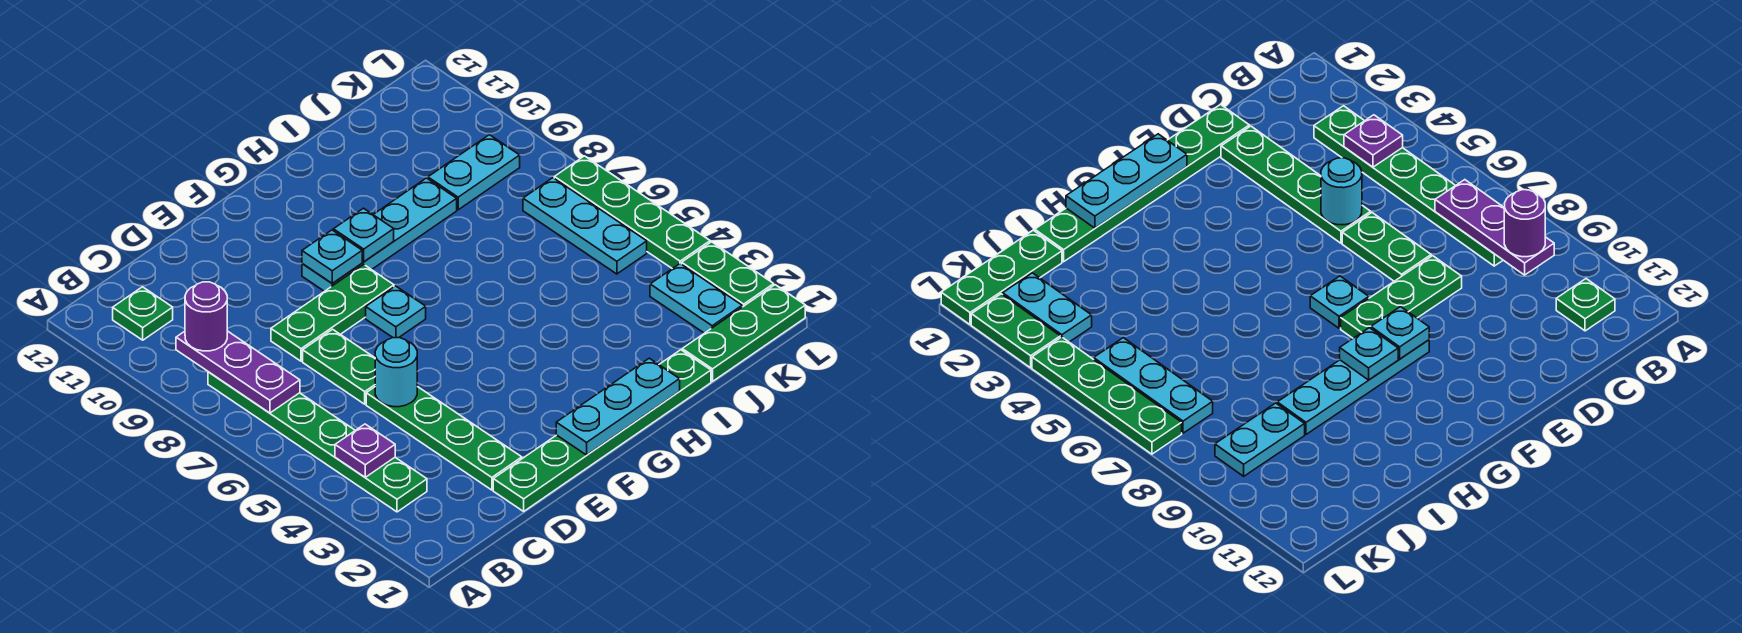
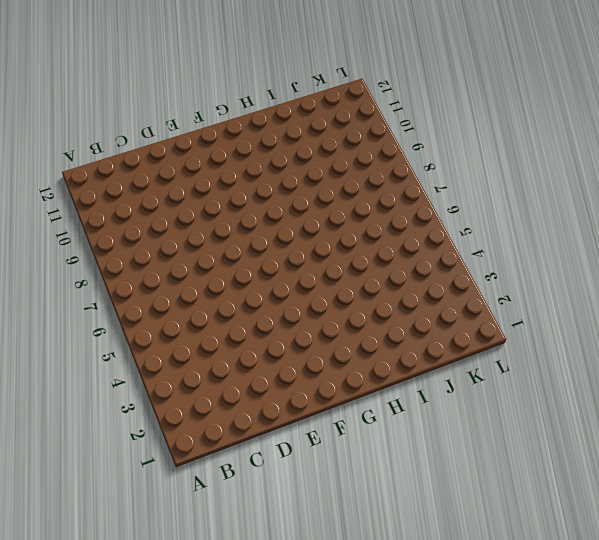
none -> green 1x6 plate [208,372,427,512]
none -> green 1x1 plate [113,287,173,340]
none -> green 1x6 plate [493,350,711,511]

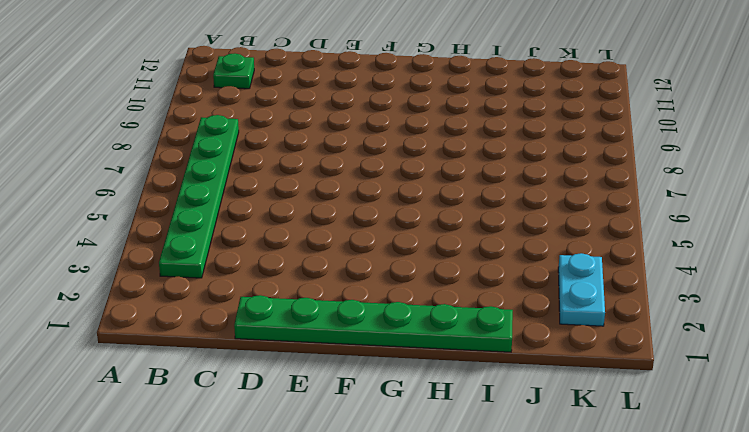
none -> green 1x4 plate [366,387,522,490]
none -> green 1x2 plate [303,329,375,404]
none -> green 1x3 plate [271,265,394,361]

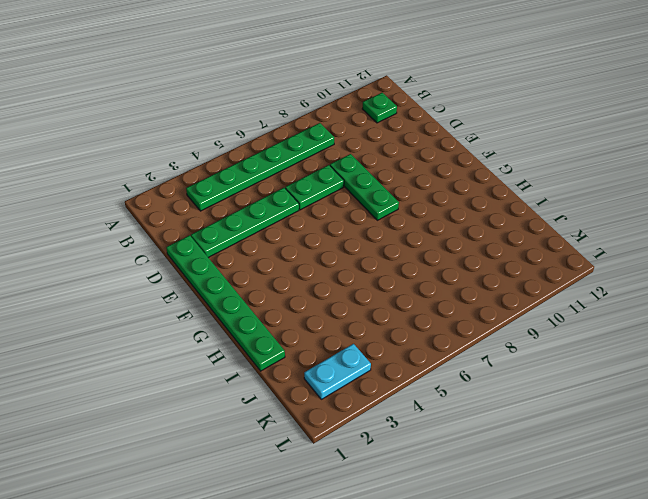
none -> cyan 1x1 plate [366,286,426,338]
none -> cyan 1x4 plate [302,178,457,291]
none -> green 1x3 plate [682,285,805,381]

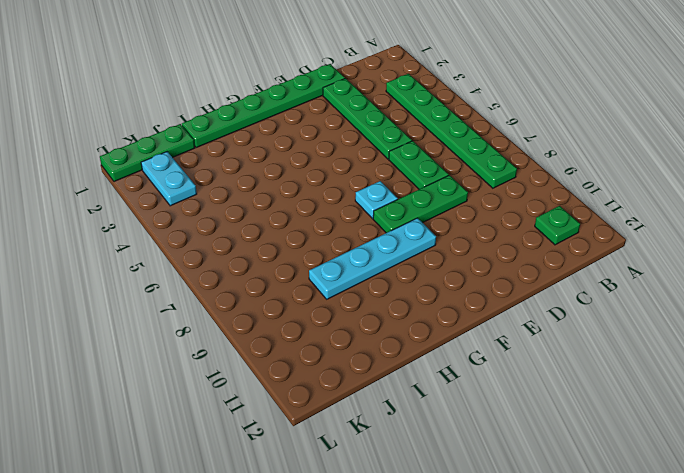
none -> cyan 1x2 plate [428,135,520,210]
none -> cyan 1x3 plate [523,178,647,274]
none -> green 1x2 plate [682,242,774,307]

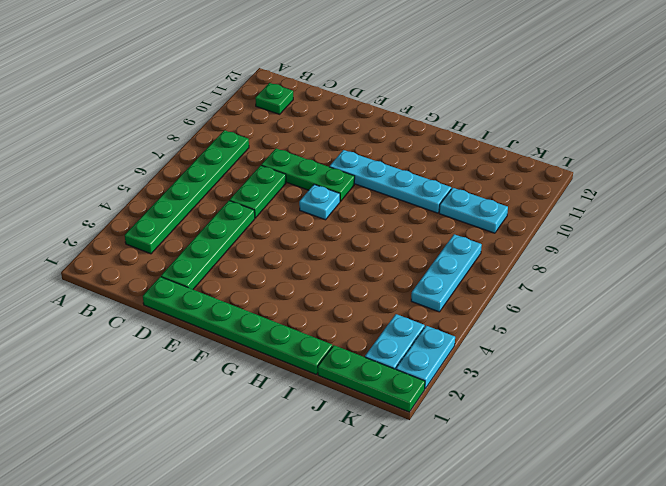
cyan 1x2 plate [396,326,455,389] -> green 1x2 plate [682,242,774,307]
none -> green 1x4 plate [554,156,710,269]
none -> purple 1x1 plate [335,424,395,477]
none -> purple 1x3 plate [176,331,300,413]

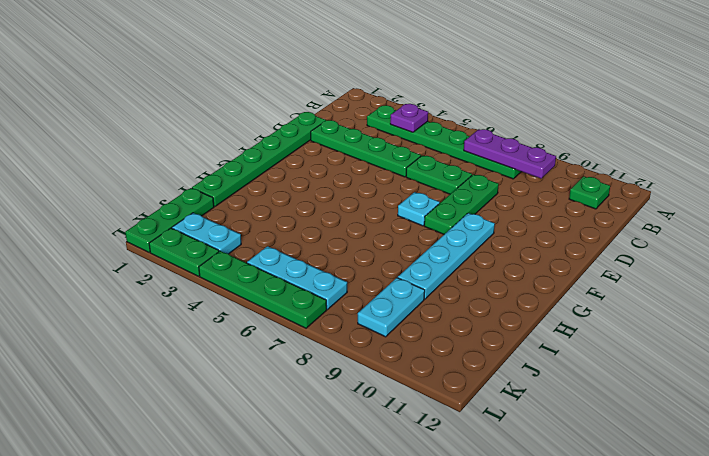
none -> cyan 1x1 round brick [375,338,417,407]
none -> cyan 1x3 plate [556,358,680,455]
none -> cyan 1x1 plate [302,230,362,283]

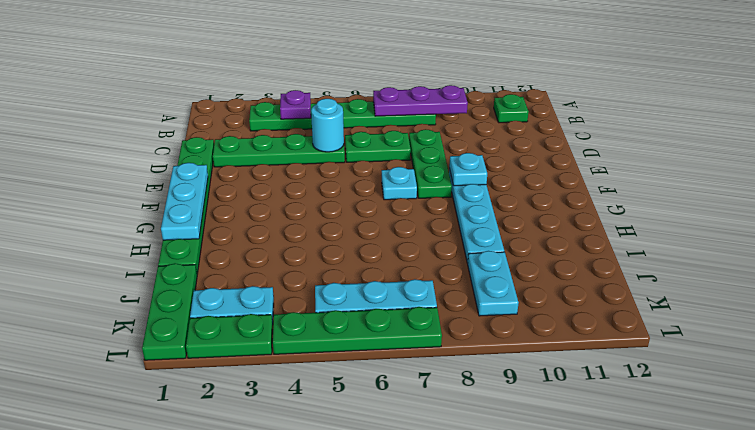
none -> cyan 1x1 plate [333,208,394,262]
none -> purple 1x1 round brick [185,282,227,351]

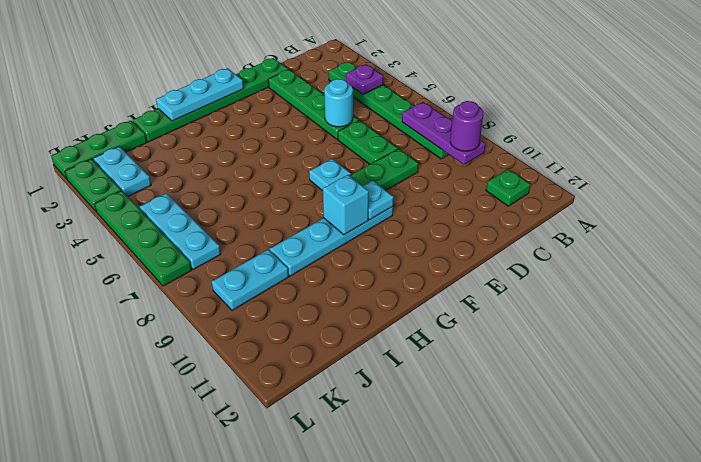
cyan 1x1 brick [323,175,369,235] -> cyan 1x1 plate [333,208,394,262]

